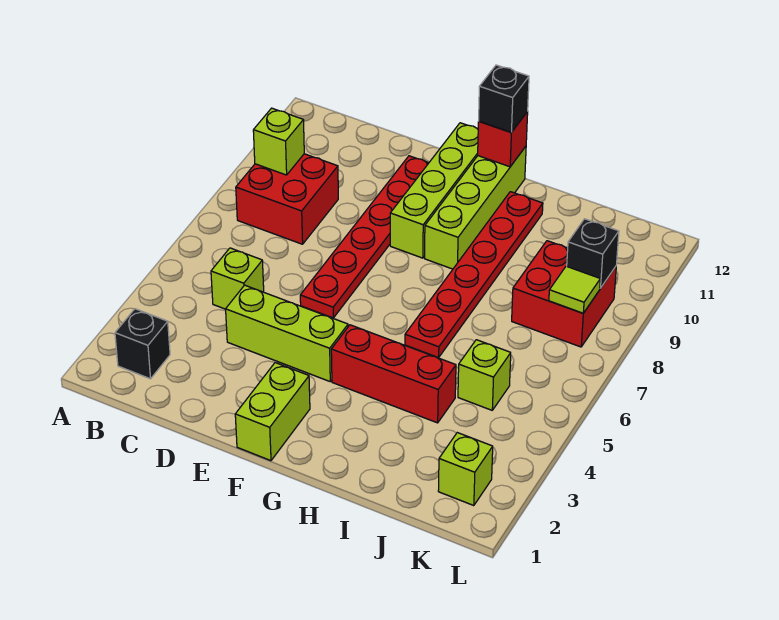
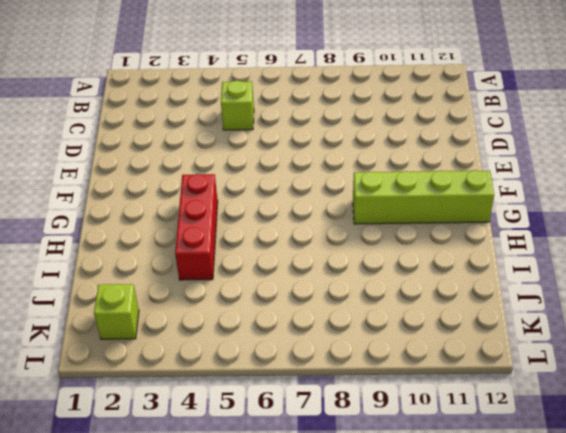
none -> black 1x1 brick [115,309,170,379]
none -> red 2x2 brick [236,154,338,244]
none -> lime 1x3 brick [226,285,348,381]

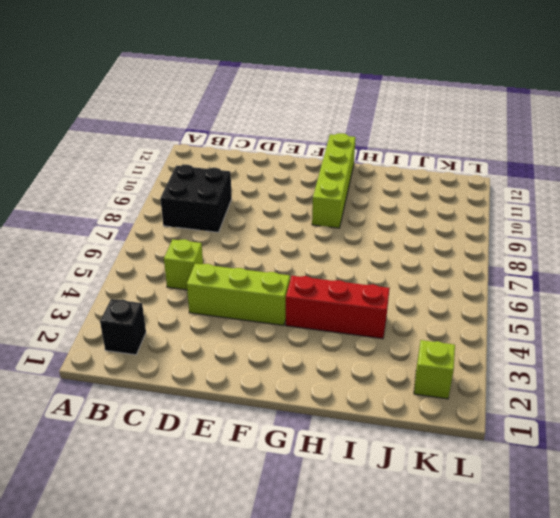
black 2x2 brick [160,165,232,232] -> red 2x2 brick [236,154,338,244]
none -> red 1x6 plate [300,156,428,318]
none -> lime 1x2 brick [235,363,310,461]
none -> lime 1x4 brick [390,123,478,258]

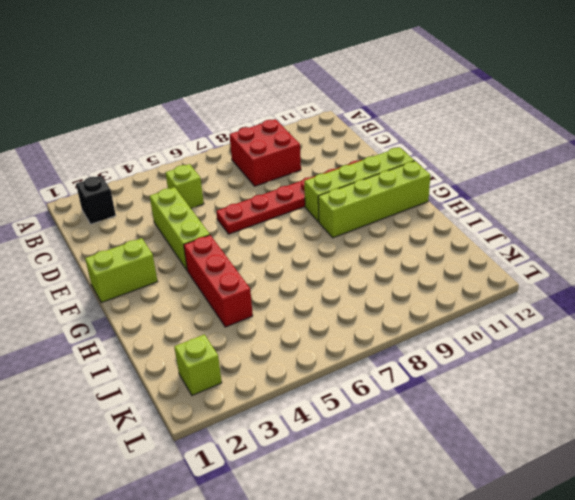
none -> red 1x6 plate [405,192,543,358]
none -> lime 1x1 brick [458,340,511,410]
none -> red 2x2 brick [512,241,616,347]

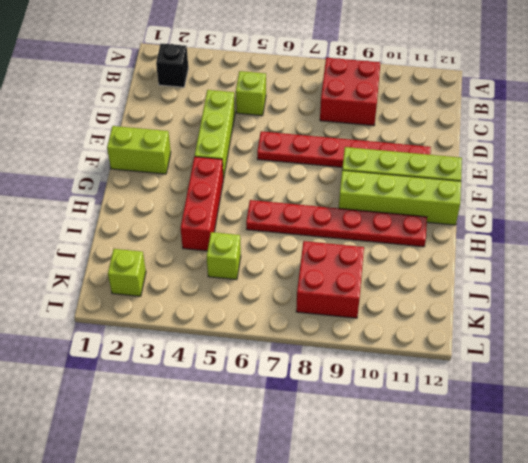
none -> lime 1x1 brick [253,108,304,175]
none -> red 1x1 brick [478,112,528,167]
none -> lime 1x1 tile [549,266,600,313]

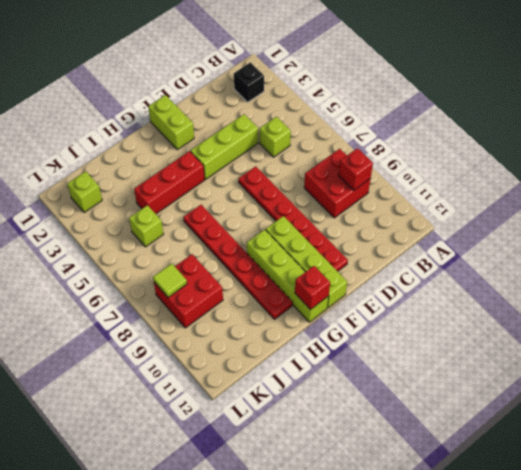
red 1x1 brick [339,148,373,190] -> lime 1x1 brick [253,108,304,175]
none -> black 1x1 brick [567,219,619,288]
none -> black 1x1 brick [479,65,529,132]

